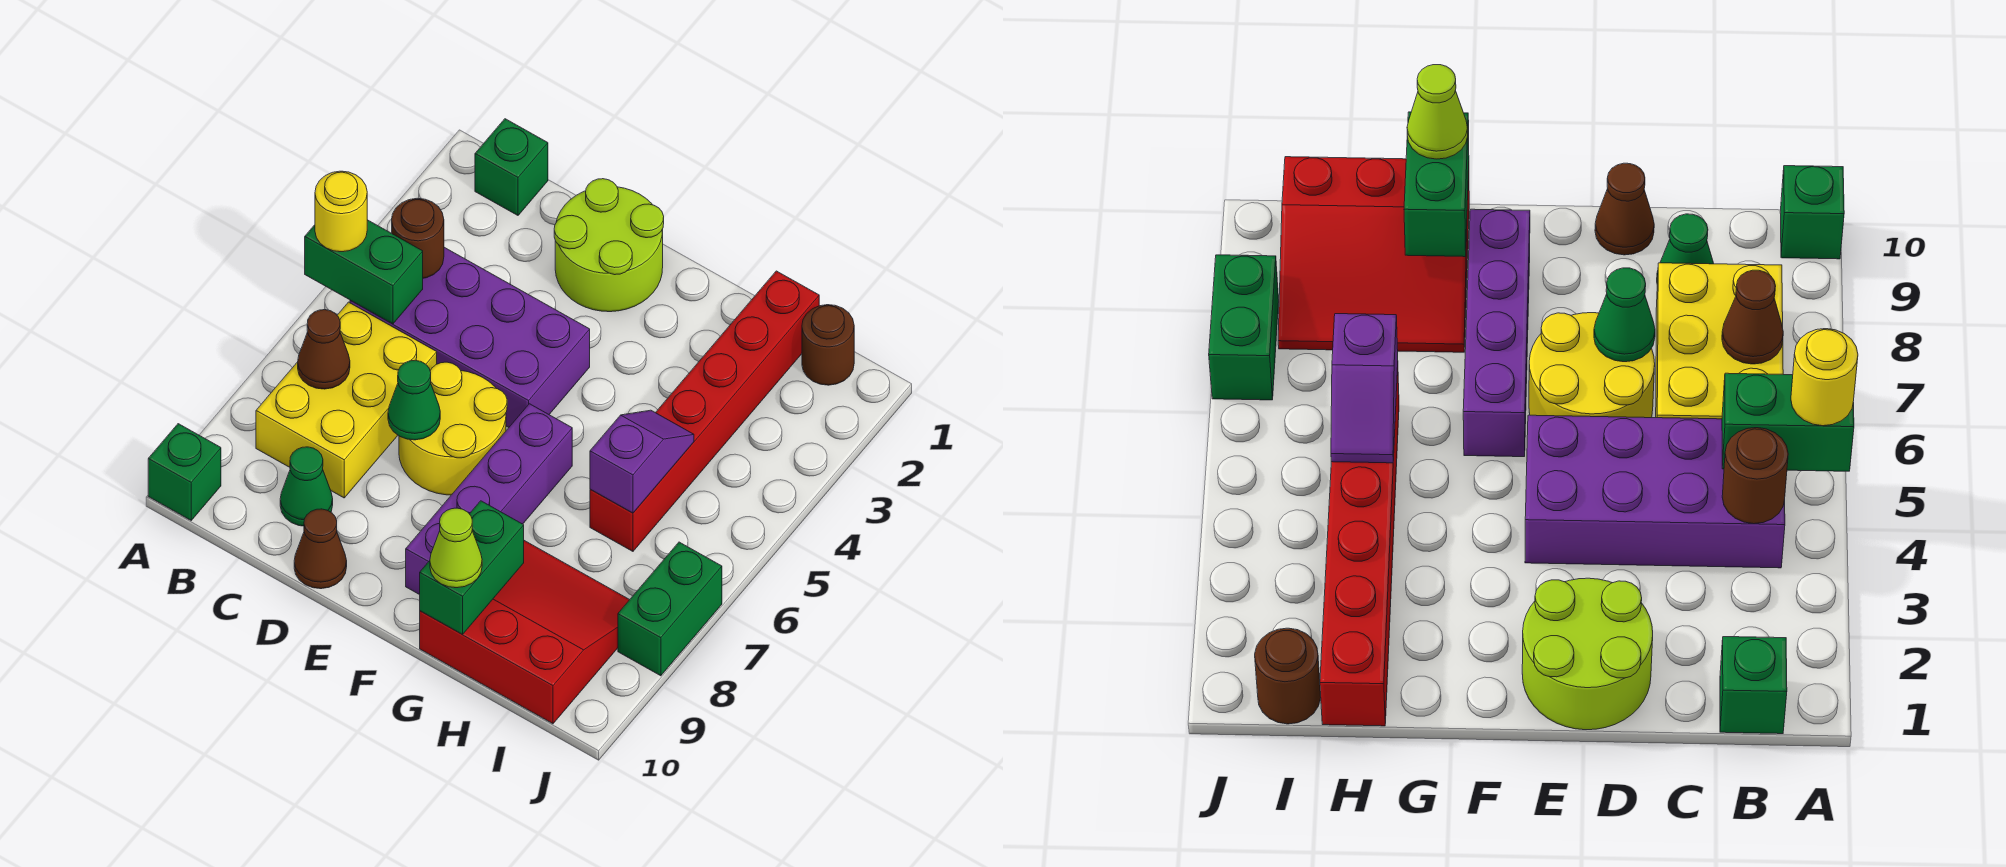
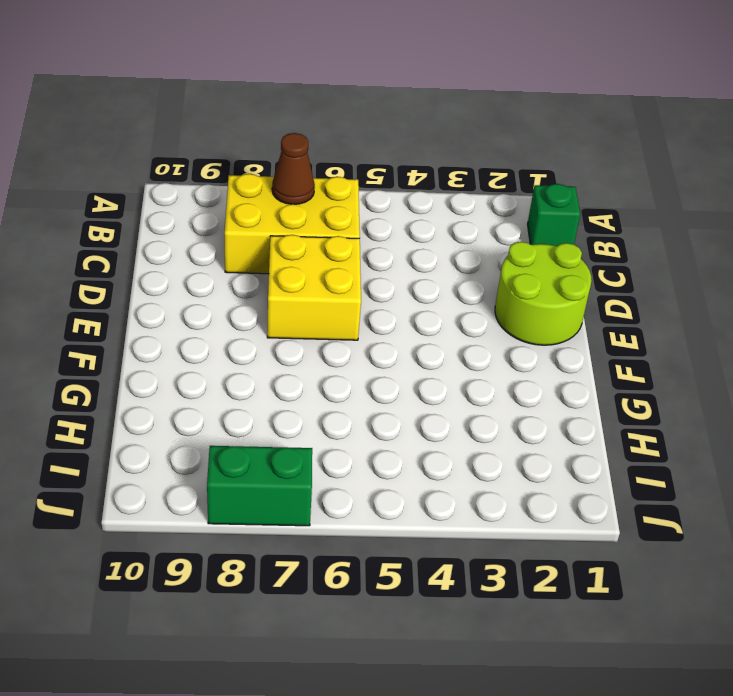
yellow 2x2 brick [267,235,361,340] -> yellow 2x2 round brick [399,362,507,495]
none -> green 1x1 brick [148,424,221,520]
none -> purple 2x4 brick [350,247,590,427]
none -> green 1x1 cone [280,447,333,526]

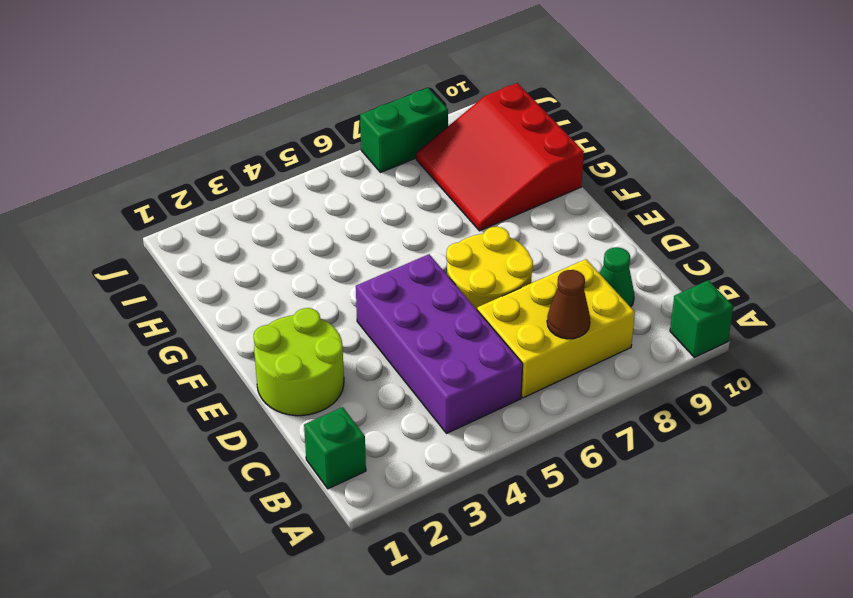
none -> brown 1x1 cone [294,509,347,589]
none -> purple 1x4 brick [406,404,572,595]
none -> red 1x6 brick [590,271,819,551]

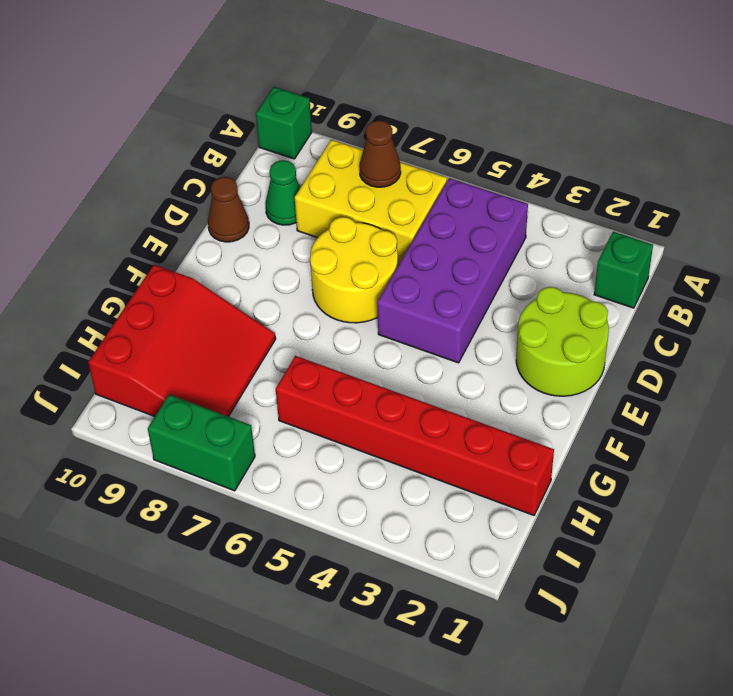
none -> purple 1x4 brick [406,404,572,595]
none -> brown 1x1 round brick [802,305,854,385]
none -> green 1x2 brick [305,220,423,324]

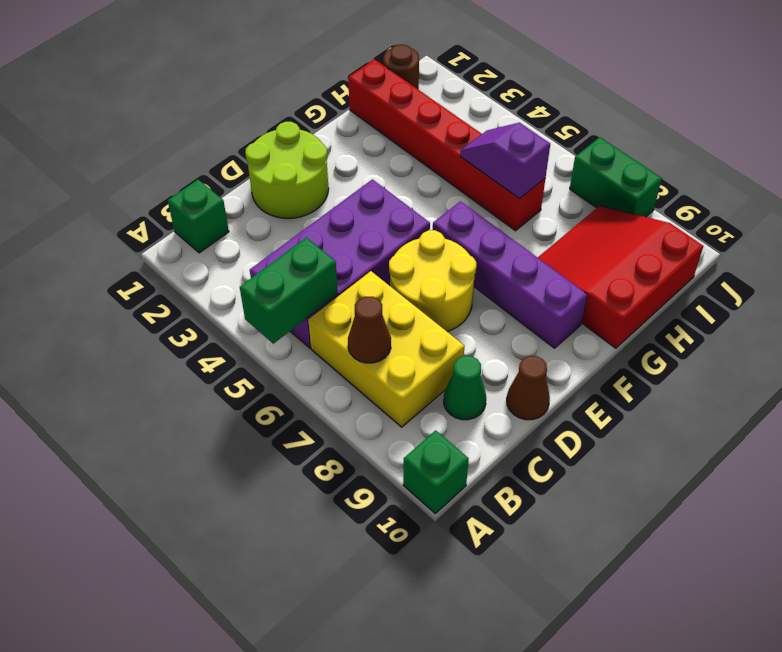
none -> brown 1x1 round brick [392,198,444,278]
none -> green 1x1 cone [388,360,440,440]
none -> green 1x2 brick [420,501,524,634]

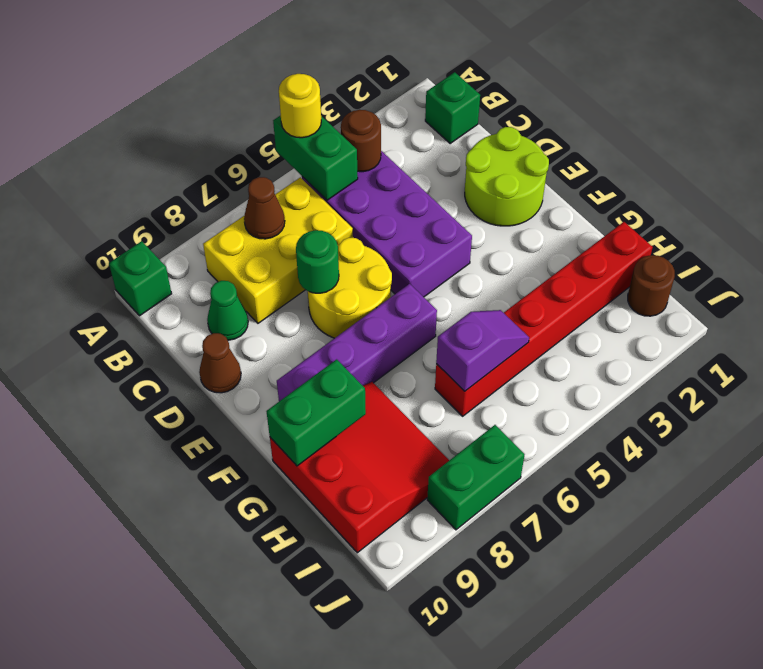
green 1x1 round brick [296,230,339,293] -> green 1x1 cone [388,360,440,440]
none -> lime 1x1 cone [430,508,482,588]

